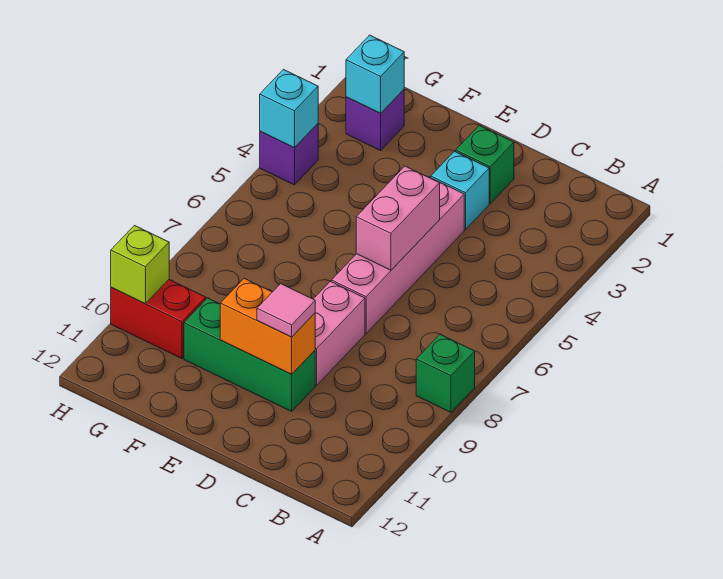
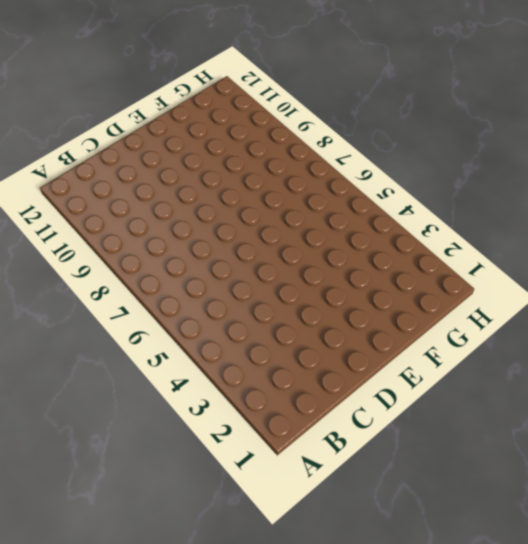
none -> green 1x1 brick [416,334,475,412]
none -> green 1x1 brick [455,125,514,203]
none -> cyan 1x1 brick [431,151,489,230]

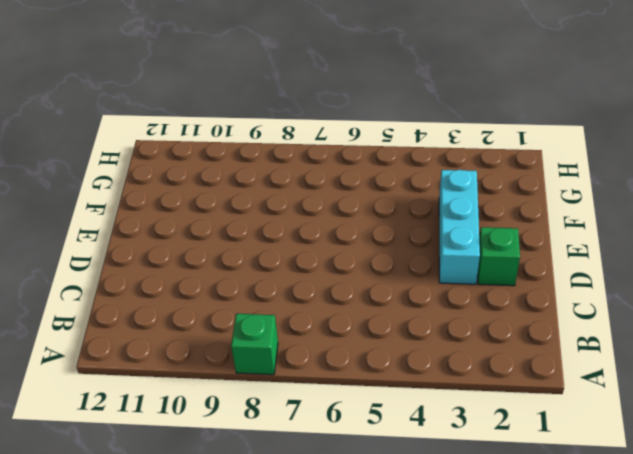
cyan 1x3 brick [439,170,480,284] -> cyan 1x1 brick [431,151,489,230]
none -> pink 1x4 brick [331,177,464,333]
none -> pink 1x2 brick [314,281,365,386]
none -> green 1x3 brick [184,298,315,411]

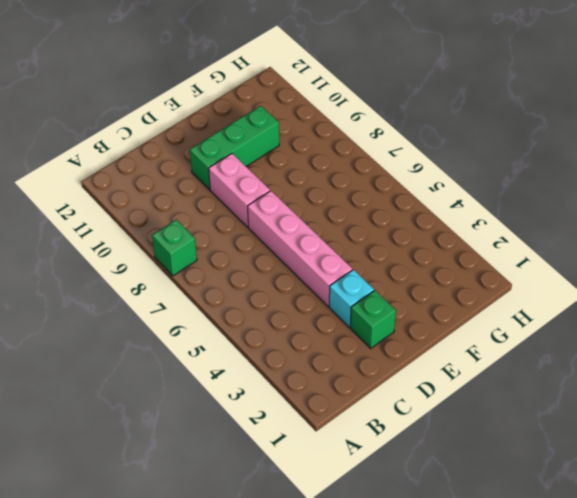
none -> purple 1x1 brick [346,90,404,150]
none -> red 1x2 brick [111,280,206,358]
none -> purple 1x1 brick [260,124,318,185]

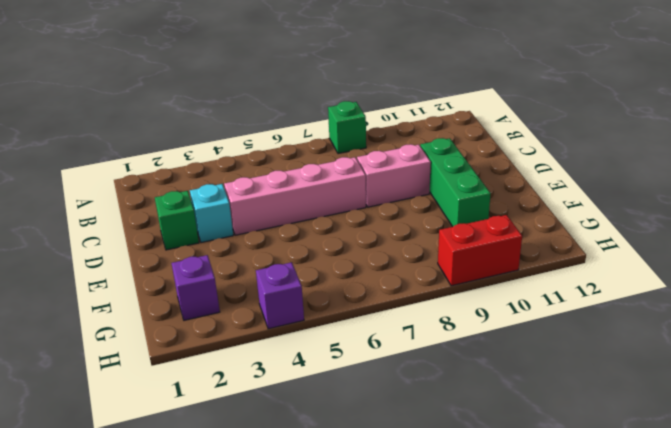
red 1x2 brick [438,215,522,286] -> red 1x2 brick turned to [111,280,206,358]
none -> pink 1x2 brick [356,166,440,270]
none -> orange 1x2 brick [220,279,315,374]
none -> cyan 1x1 brick [346,35,404,113]

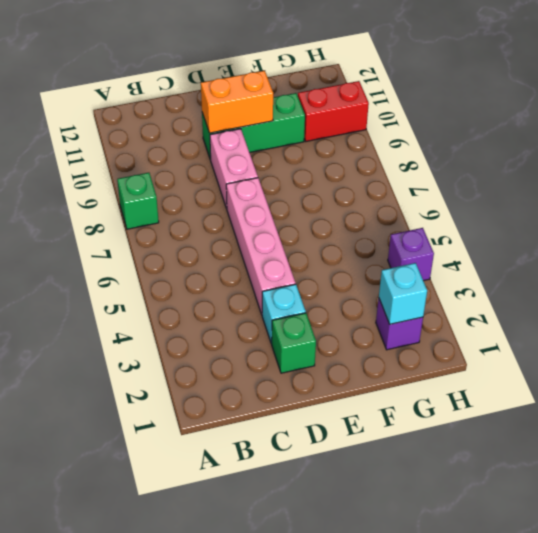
none -> pink 1x2 brick [356,166,440,270]
none -> cyan 1x1 brick [260,70,318,148]
none -> lime 1x1 brick [111,226,169,304]

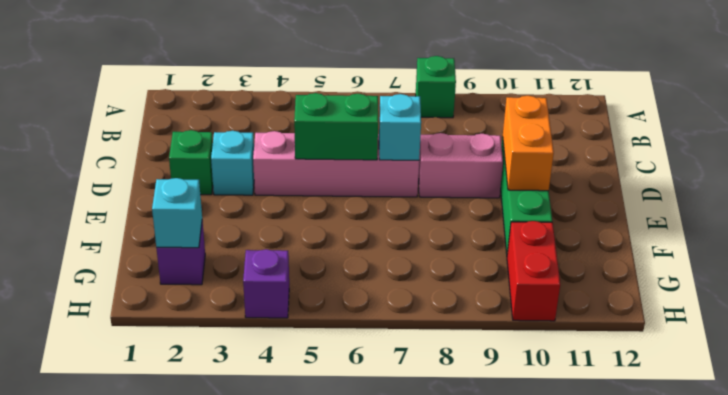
green 1x2 brick [294,93,378,160] -> pink 1x2 brick [356,166,440,270]
cyan 1x1 brick [379,94,421,160] -> cyan 1x1 brick moved to [260,70,318,148]
none -> lime 1x1 brick [111,226,169,304]
none -> pink 1x1 tile [257,284,315,337]

